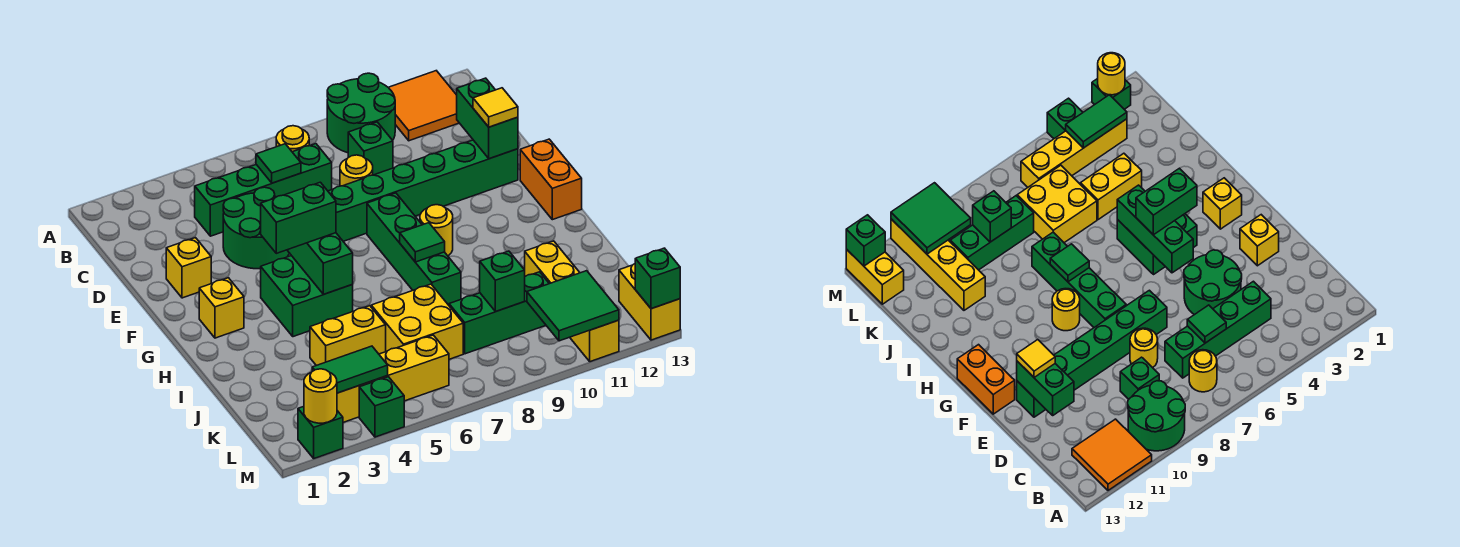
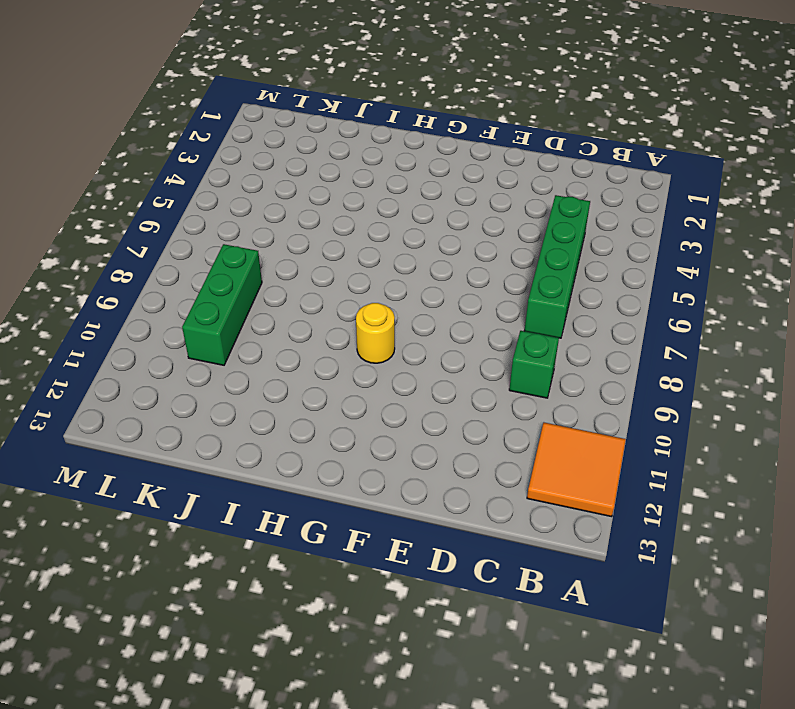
none -> green 2x2 round brick [327,73,395,153]
none -> yellow 1x1 round brick [276,126,309,152]
none -> green 2x2 round brick [223,187,289,269]
none -> yellow 1x1 round brick [340,155,373,186]

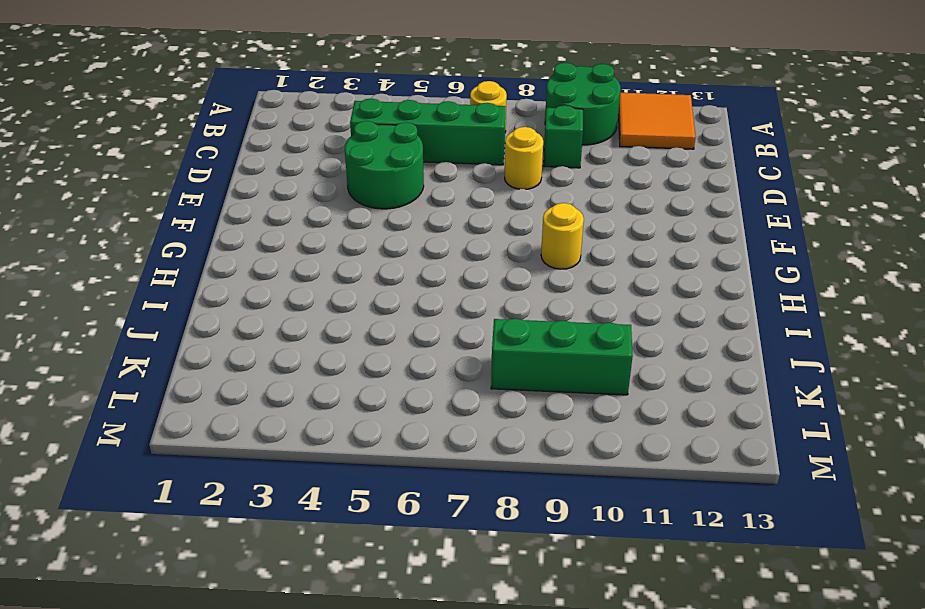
none -> yellow 1x1 brick [166,238,211,298]
none -> green 1x6 brick [328,140,518,241]
none -> green 1x4 brick [367,193,461,305]
none -> orange 1x2 brick [520,139,582,220]

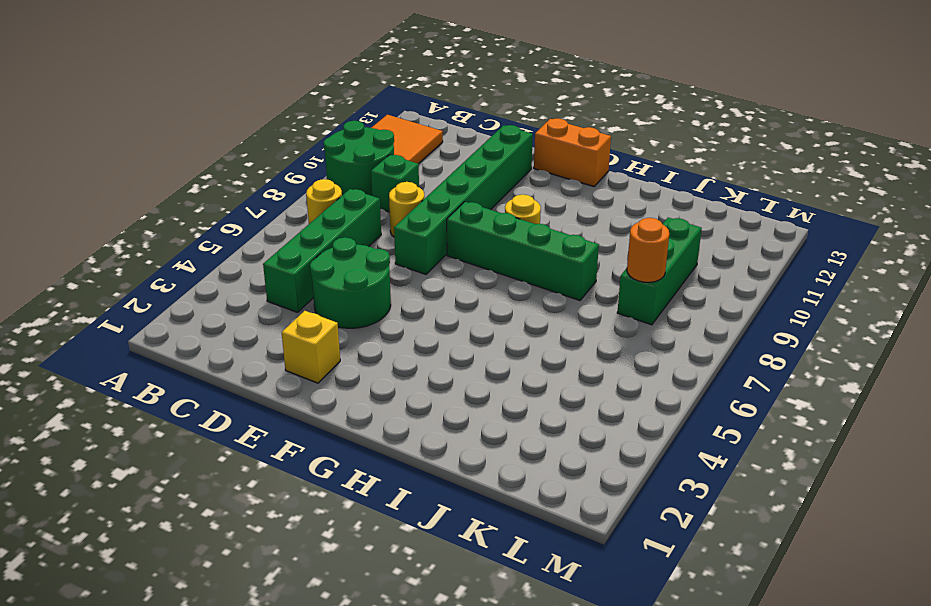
orange 1x1 round brick [627,218,669,282] -> none
none -> yellow 1x1 brick [199,278,244,338]
none -> green 2x2 brick [261,256,353,337]
none -> yellow 1x2 brick [310,306,386,366]
none -> yellow 2x2 brick [371,284,463,359]

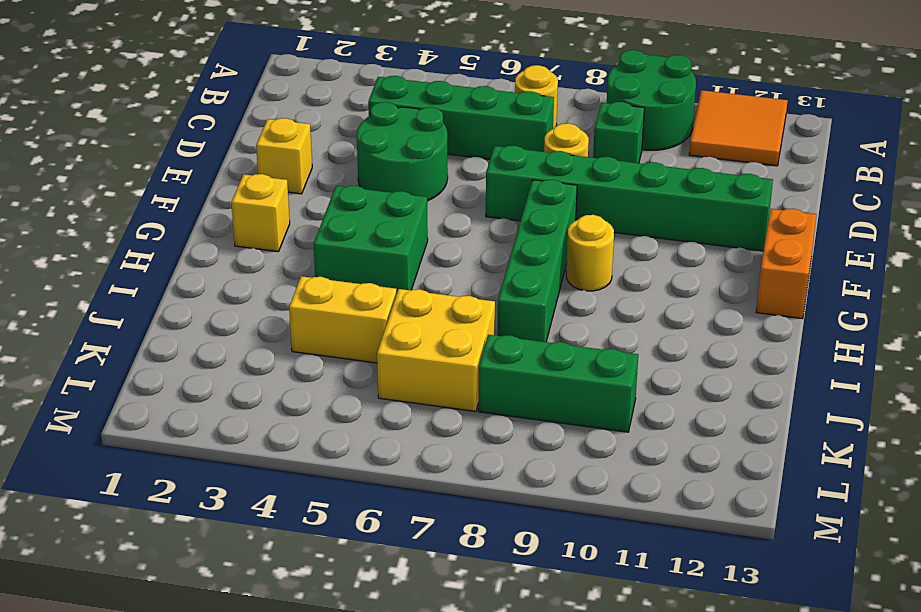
none -> yellow 1x4 brick [525,241,619,362]
none -> yellow 1x4 brick [337,335,449,422]
none -> yellow 1x2 brick [619,264,680,340]
none -> green 1x1 brick [298,406,343,458]

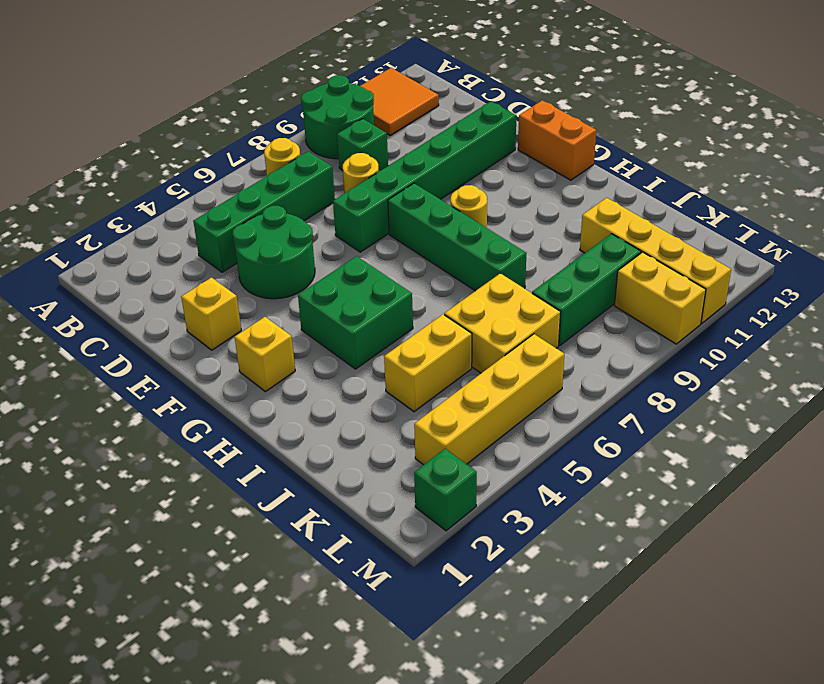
yellow 1x2 brick [614,252,706,344] -> yellow 1x2 brick moved to [619,264,680,340]
none -> green 1x1 brick [359,377,404,437]
none -> green 1x1 tile [256,144,301,183]
none -> green 1x2 brick [457,78,518,159]
none -> green 1x3 brick [287,233,353,294]

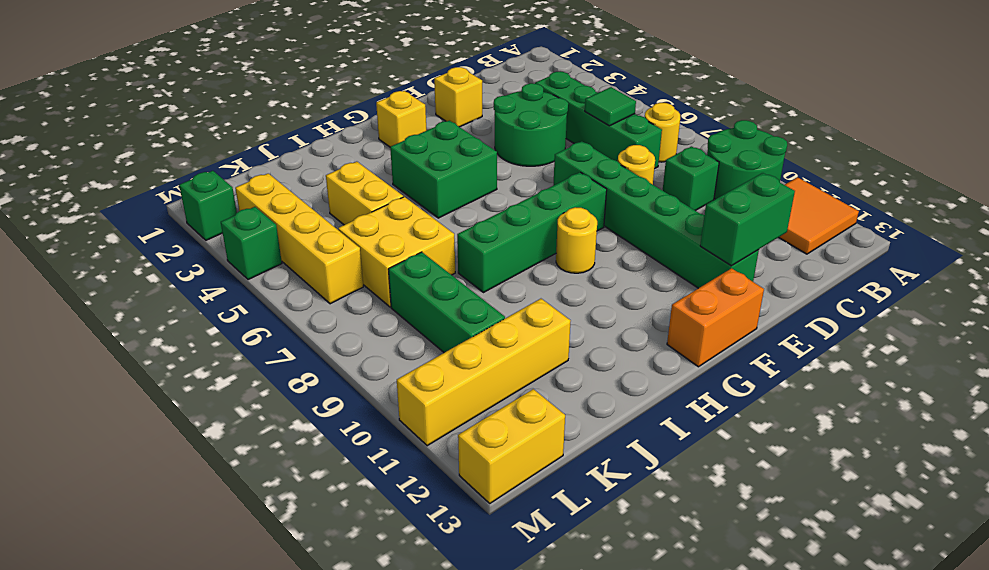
none -> green 1x3 brick [287,233,353,294]
none -> green 1x1 tile [400,223,445,262]
none -> green 1x1 brick [480,251,525,312]
none -> green 1x2 tile [312,346,388,393]

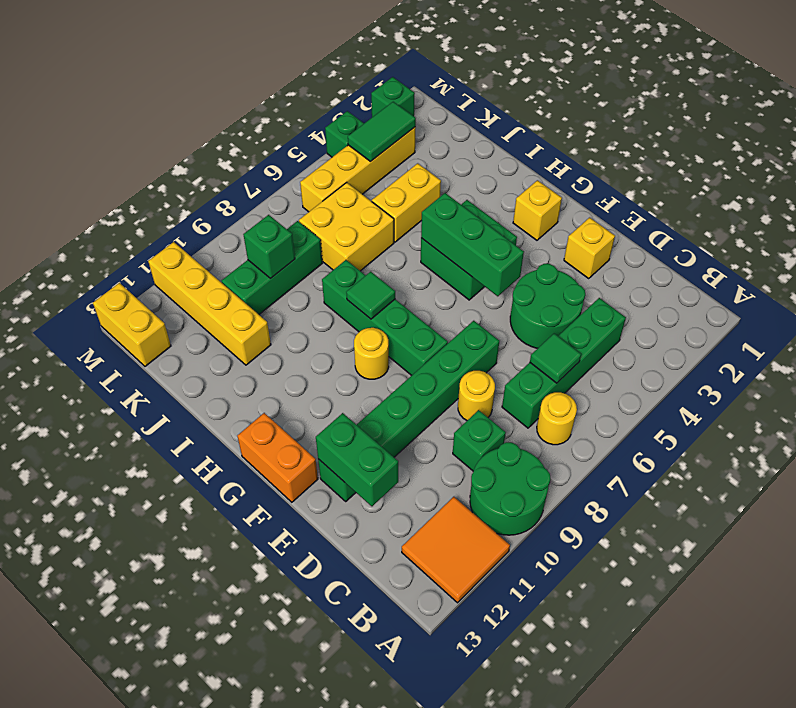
none -> green 2x2 tile [527,271,619,341]
none -> yellow 1x1 round brick [304,369,337,423]
none -> green 1x1 brick [635,248,680,309]
none -> yellow 1x1 tile [473,88,518,127]

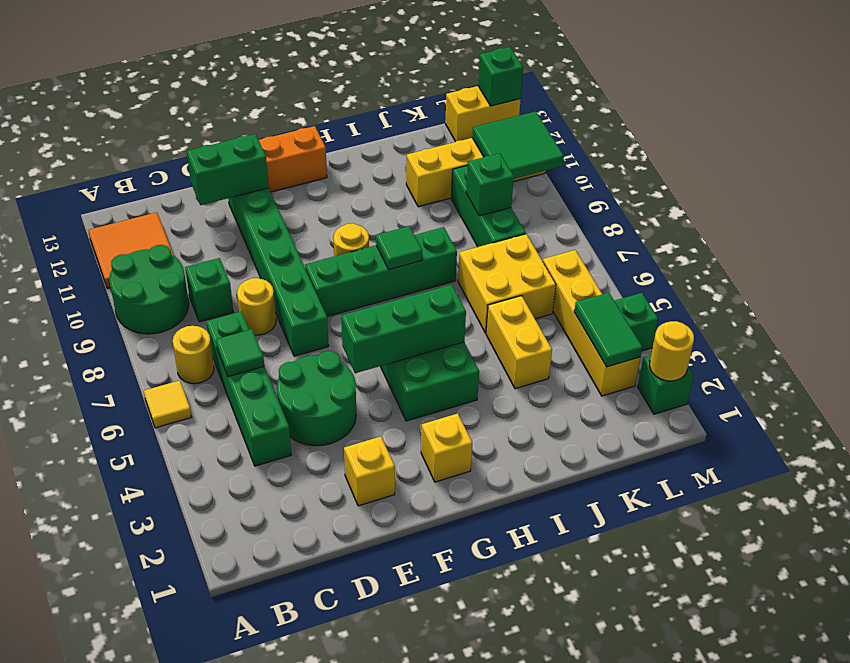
yellow 1x1 tile [144,380,192,428] -> yellow 1x1 tile moved to [473,88,518,127]
none -> green 1x2 brick [261,182,336,253]

